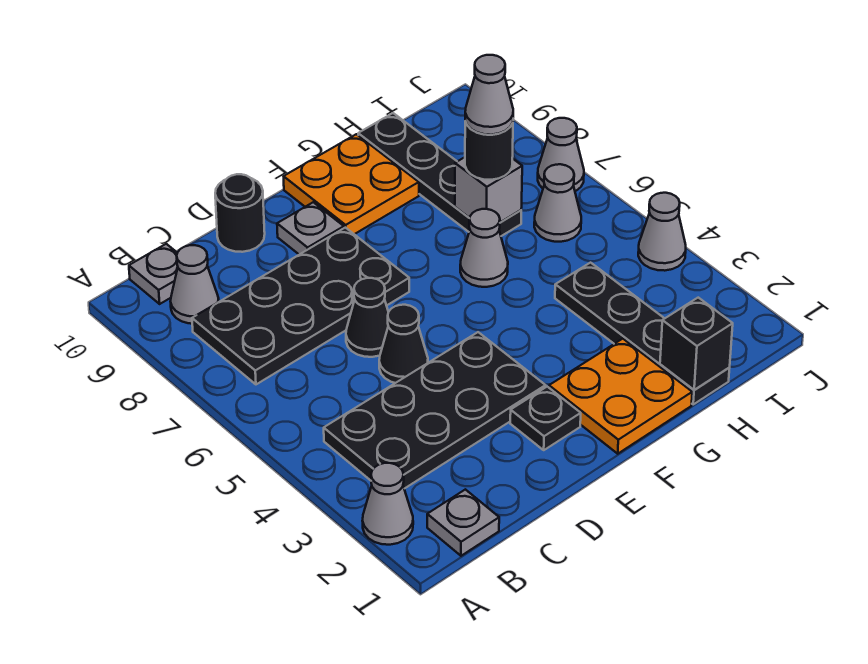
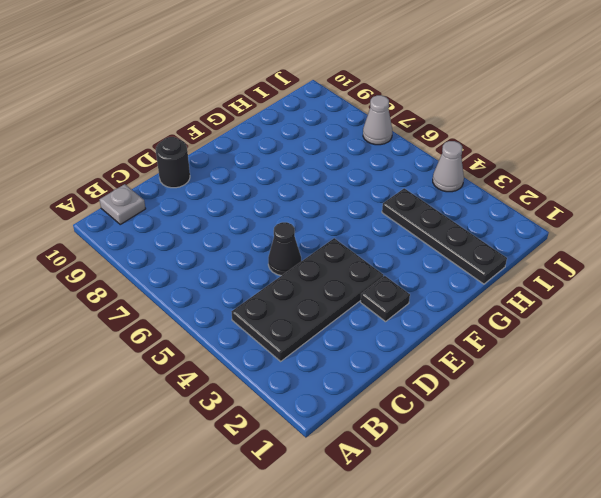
none -> grey 1x1 cone [362,463,413,545]
none -> grey 1x1 plate [427,489,499,556]
none -> black 2x4 plate [192,227,409,384]

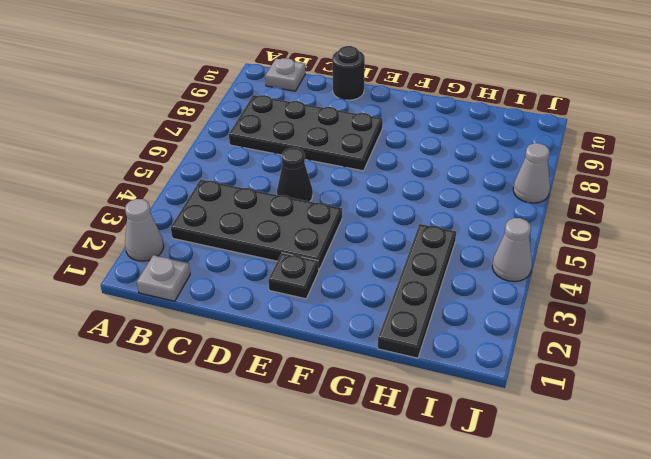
none -> grey 1x1 cone [170,245,219,324]
none -> black 1x1 cone [346,278,388,357]
none -> grey 1x1 plate [277,202,344,255]

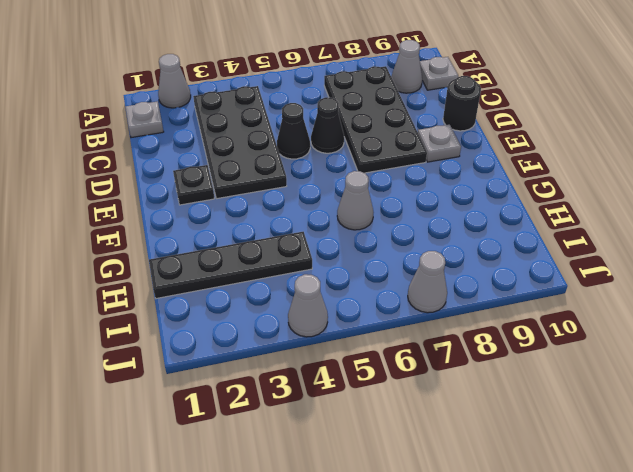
none -> orange 2x2 plate [549,339,692,454]
none -> orange 2x2 plate [284,134,419,234]
none -> black 1x4 plate [358,113,521,236]

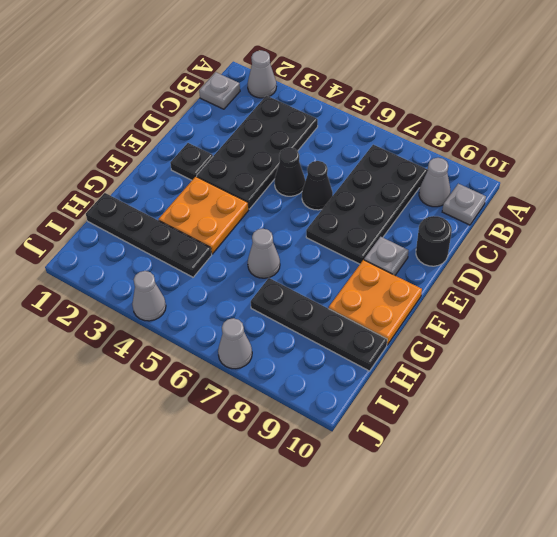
orange 2x2 plate [158,176,249,254] -> orange 2x2 plate moved to [549,339,692,454]
none -> grey 1x1 cone [534,164,581,242]
none -> black 1x1 brick [660,298,733,390]
none -> grey 1x1 brick [455,157,522,222]

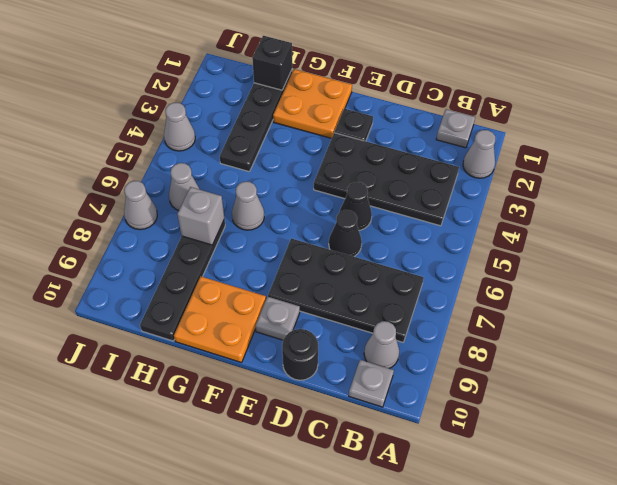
none -> black 1x1 round brick [465,121,513,180]
none -> grey 1x1 cone [465,55,513,135]

